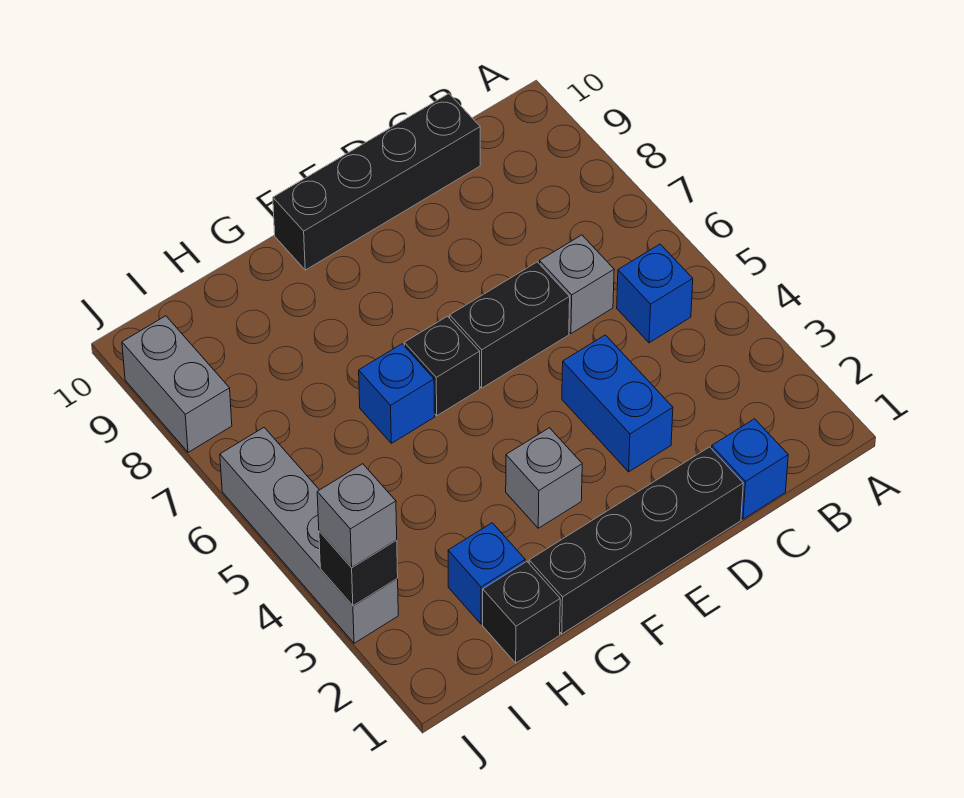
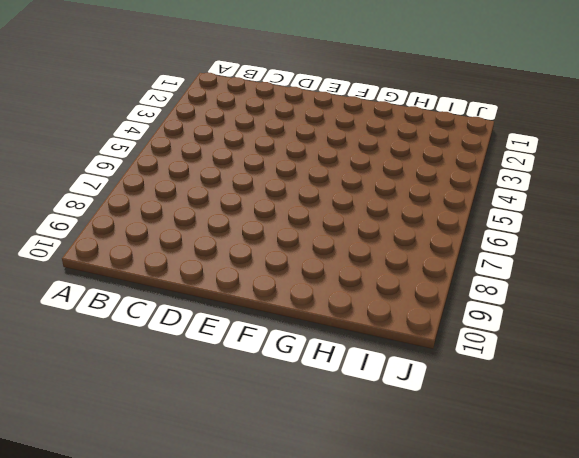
none -> blue 1x1 brick [617,244,693,343]
none -> blue 1x1 brick [712,419,788,519]
none -> grey 1x1 brick [540,235,614,333]

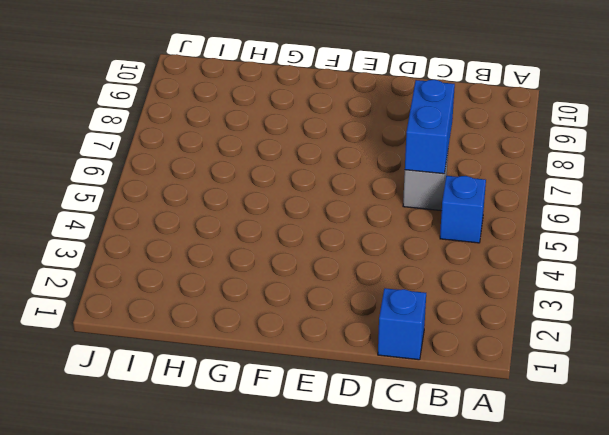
blue 1x2 brick [405,80,455,174] -> blue 1x2 brick moved to [562,335,673,472]
none -> black 1x4 brick [273,94,480,270]
none -> black 1x4 brick [529,447,743,634]
none -> black 1x2 brick [450,262,570,388]

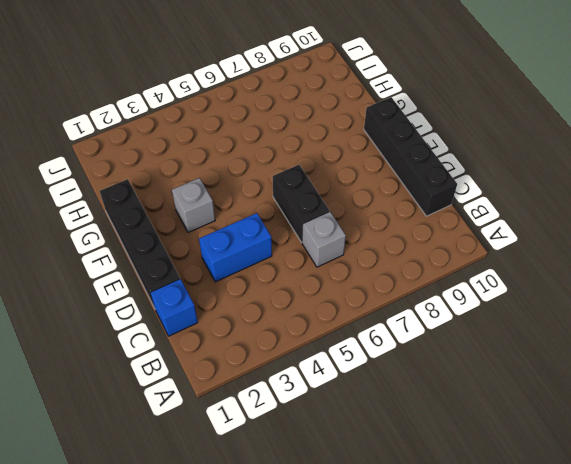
none -> blue 1x1 brick [617,244,693,343]
none -> black 1x1 brick [404,316,480,416]
none -> blue 1x1 brick [359,344,435,443]

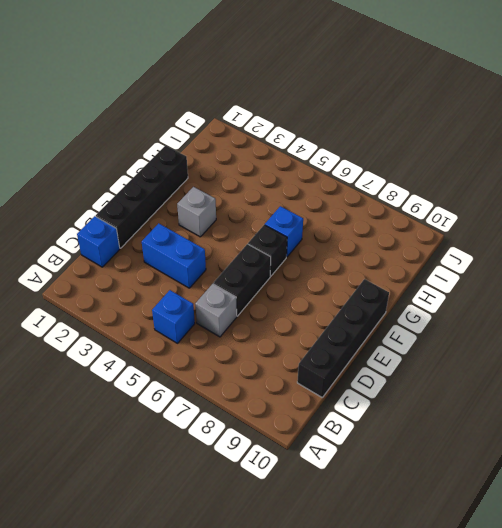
none -> black 1x1 brick [483,562,560,663]
none -> blue 1x1 brick [448,523,525,624]
none -> grey 1x4 brick [220,428,398,643]

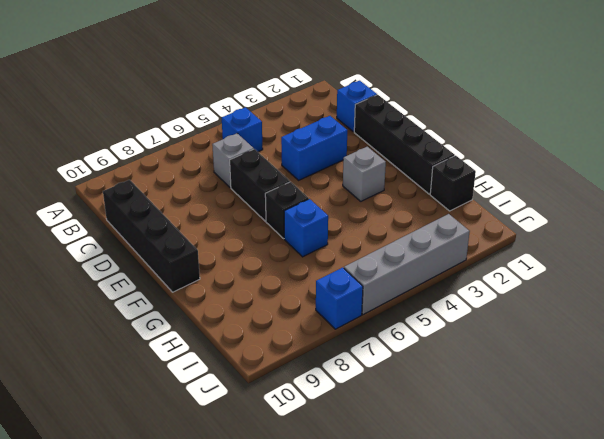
blue 1x1 brick [316,268,363,329] -> blue 1x1 brick moved to [448,523,525,624]
none -> grey 1x2 brick [122,316,232,452]
none -> black 1x1 brick [319,531,398,606]
none -> grey 1x1 brick [317,464,397,568]

